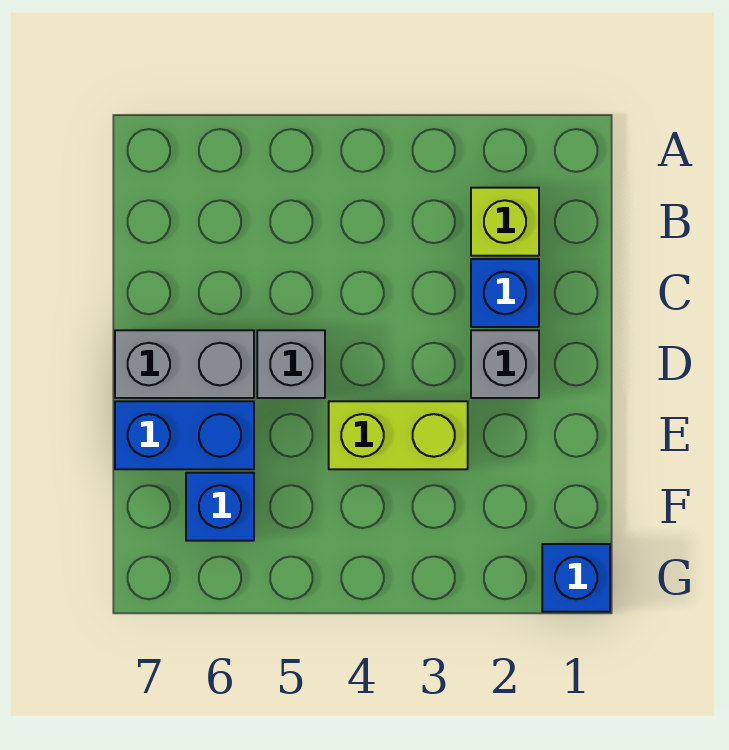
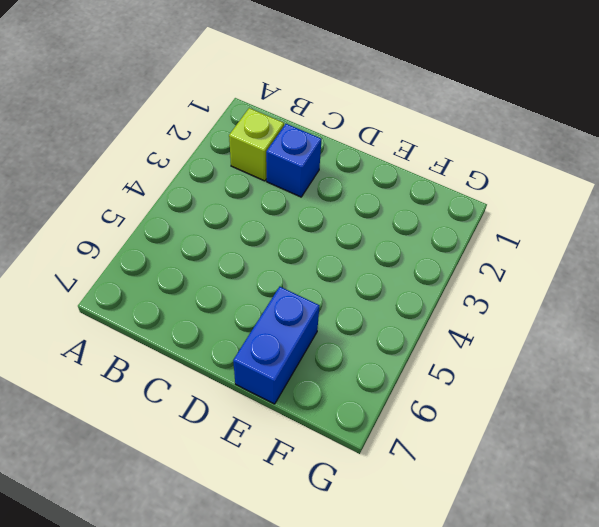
none -> grey 1x1 brick [471,330,539,398]
none -> grey 1x1 brick [257,330,325,398]

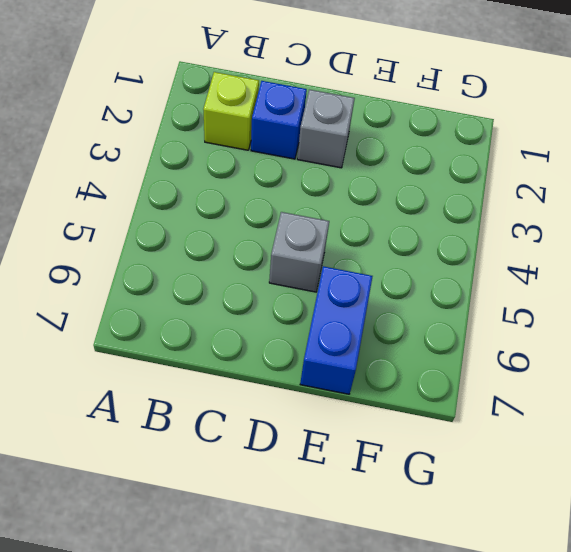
none -> grey 1x2 brick [115,330,254,398]
none -> lime 1x2 brick [329,401,468,469]

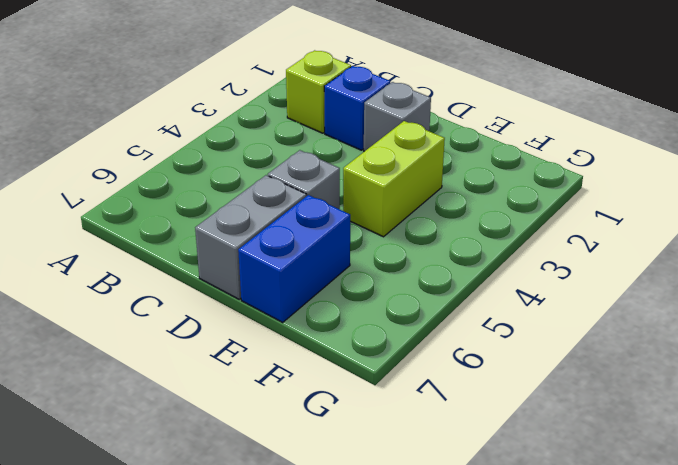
none -> blue 1x1 brick [186,473,254,541]
none -> blue 1x1 brick [542,544,610,612]

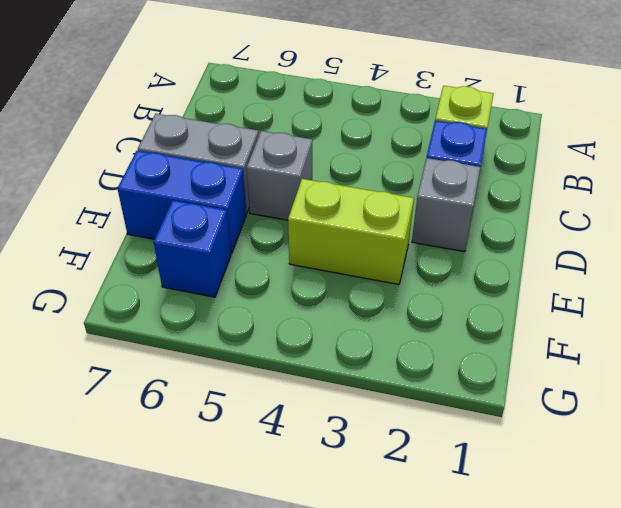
none -> blue 1x1 brick [542,544,610,612]

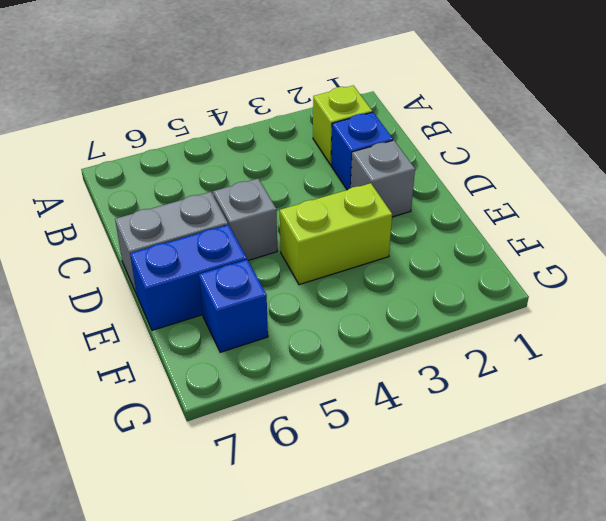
none -> blue 1x1 brick [542,544,610,612]

